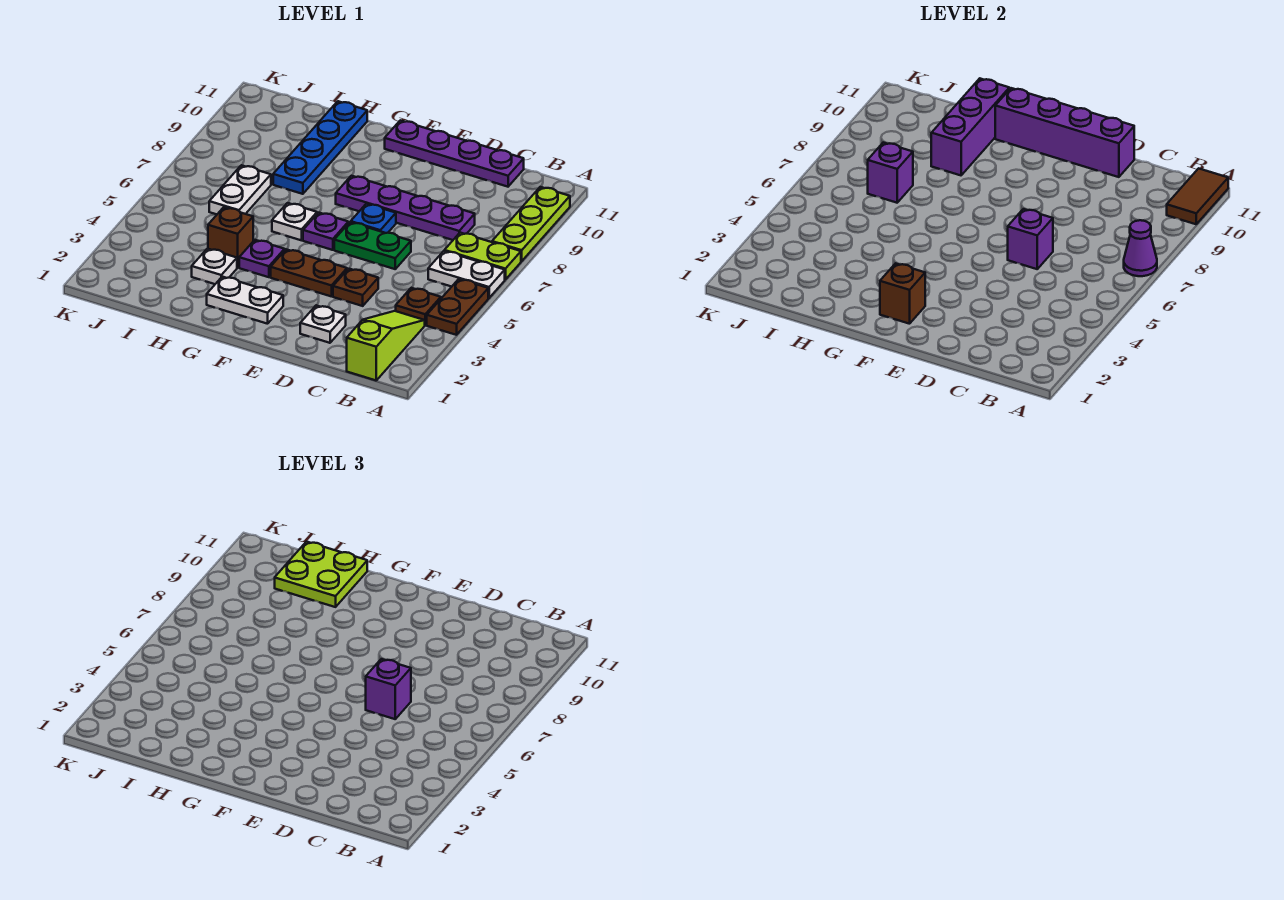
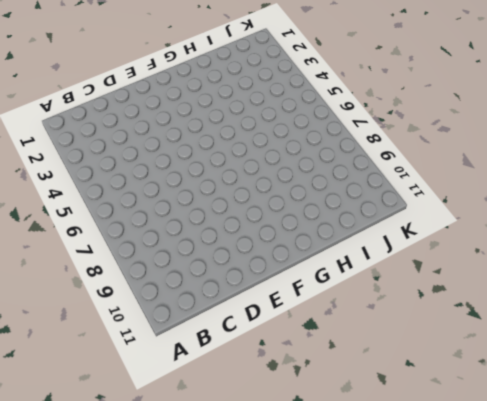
none -> brown 1x2 plate [427,279,488,335]
none -> white 1x2 plate [428,251,505,298]
none -> lime 1x2 plate [444,233,521,280]
none -> lime 1x3 plate [492,187,570,261]

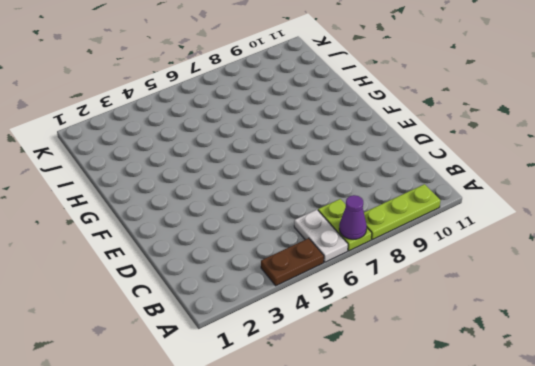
none -> lime 1x3 slope [347,311,425,380]
none -> brown 1x1 plate [396,288,441,325]
none -> purple 1x4 plate [336,176,475,240]
none -> purple 1x4 plate [385,120,524,187]

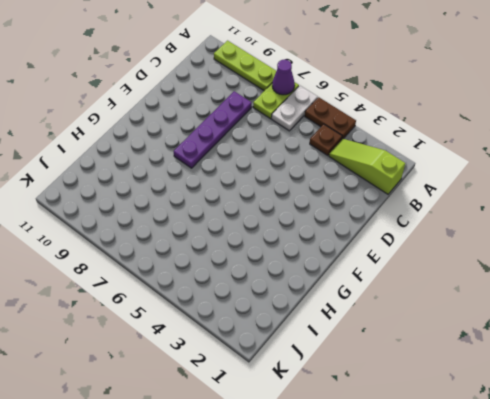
none -> purple 1x4 plate [385,120,524,187]
none -> white 1x1 plate [300,305,346,343]
none -> brown 1x1 plate [333,269,378,306]
none -> green 1x2 plate [334,222,411,269]

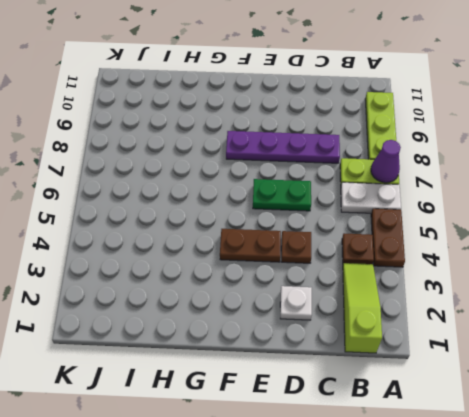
none -> purple 1x4 plate [385,120,524,187]
none -> blue 1x1 plate [351,204,396,233]
none -> white 1x2 plate [207,277,283,324]
none -> purple 1x1 plate [303,213,348,250]

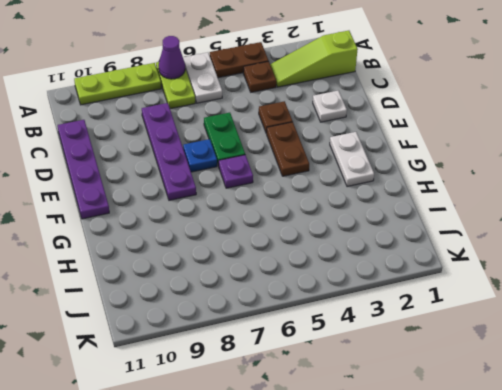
none -> purple 1x1 plate [239,240,285,277]
none -> white 1x1 plate [272,203,317,240]
none -> white 1x1 plate [192,249,237,284]
none -> brown 1x1 brick [208,207,253,268]

